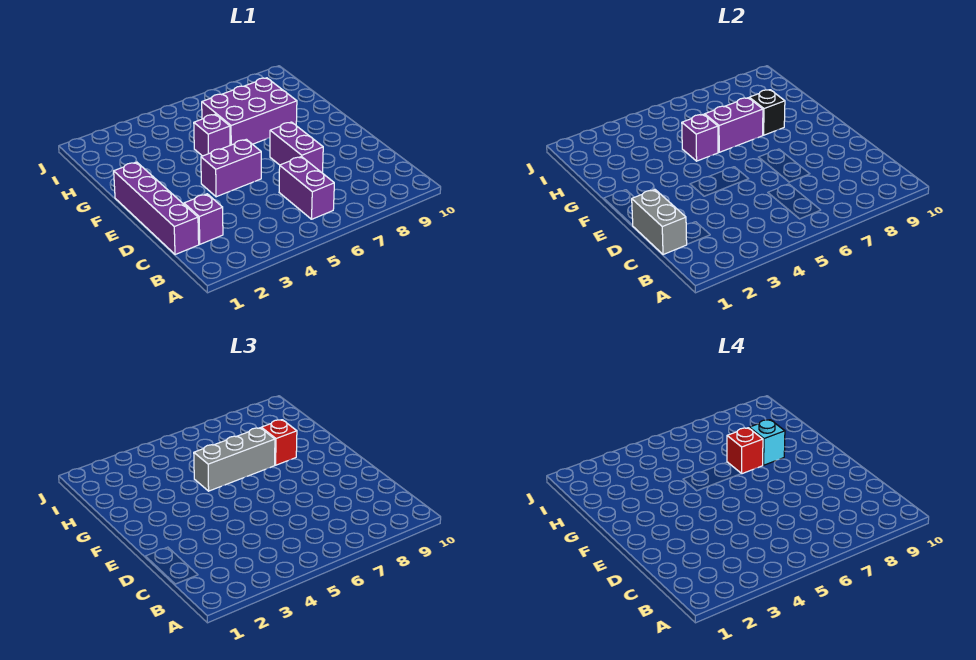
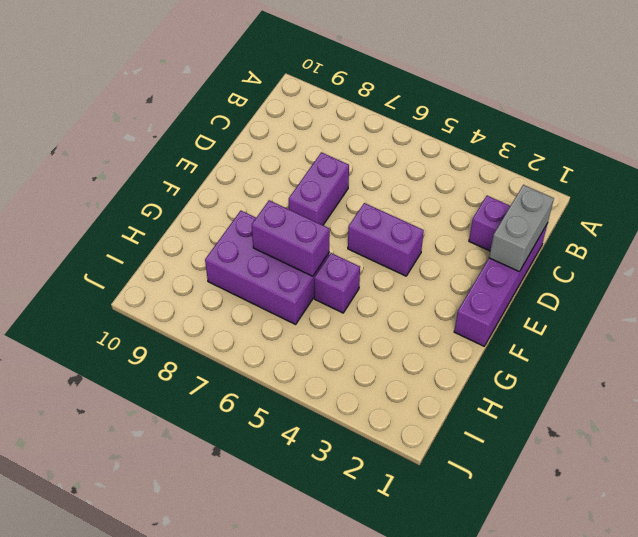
none -> purple 1x2 brick [279,157,334,219]
none -> purple 1x1 brick [682,114,718,161]
none -> black 1x1 brick [749,90,785,135]

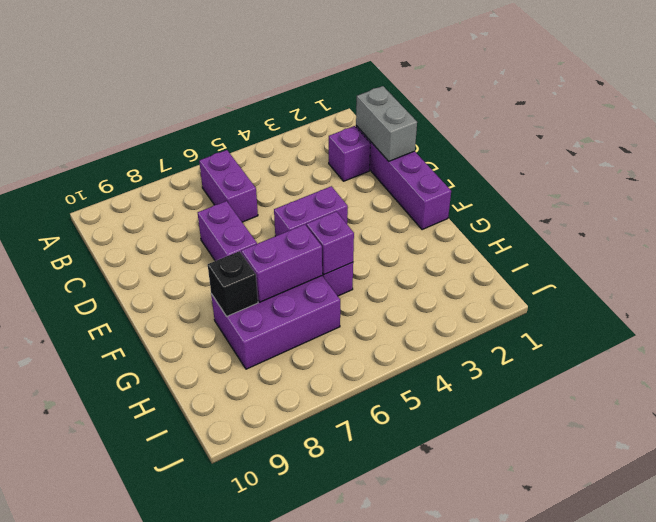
none -> grey 1x3 brick [194,428,275,491]
none -> red 1x1 brick [261,420,297,465]
none -> red 1x1 brick [727,428,763,474]

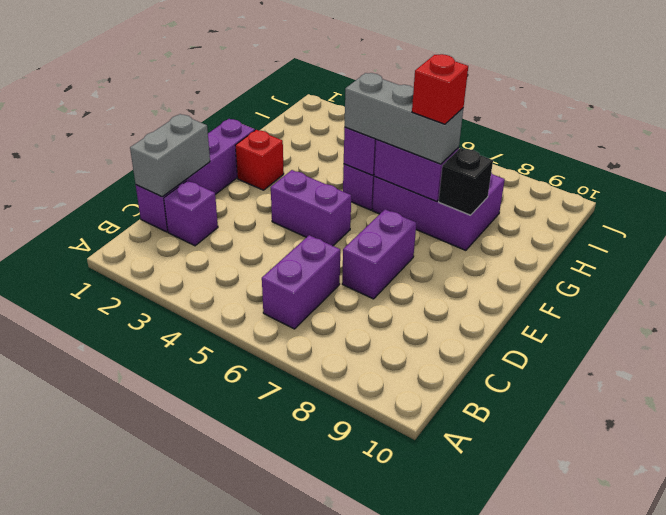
red 1x1 brick [235,130,284,190] -> red 1x1 brick moved to [261,420,297,465]
none -> cyan 1x1 brick [749,420,785,465]

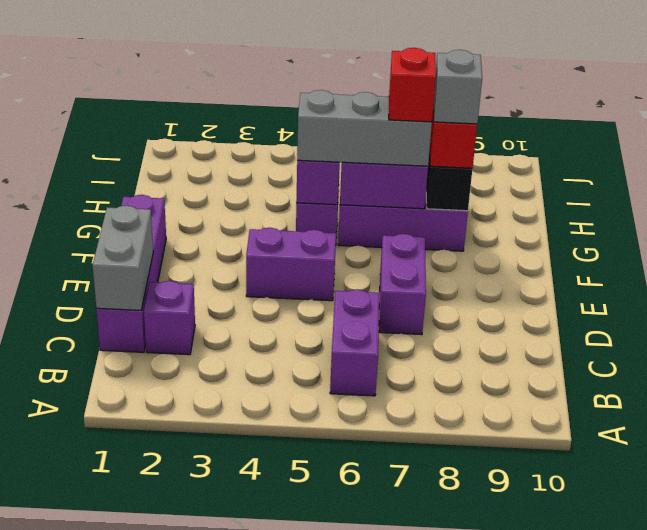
grey 1x1 brick [434,50,482,124] -> cyan 1x1 brick [749,420,785,465]

